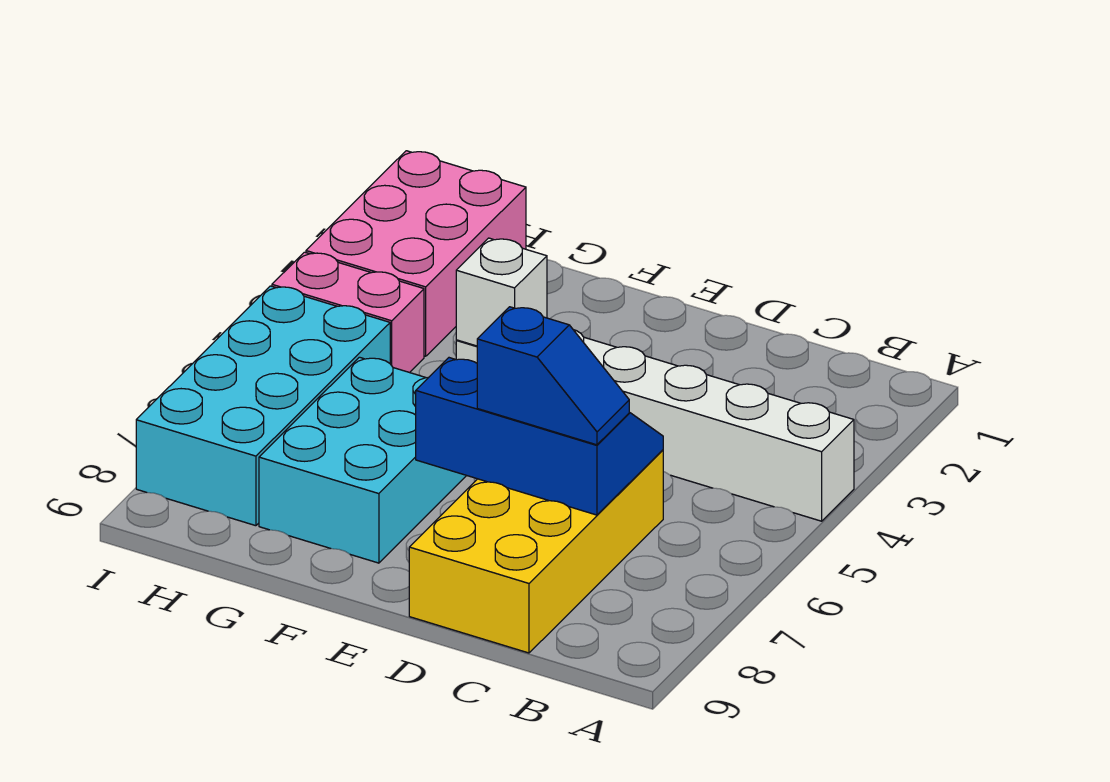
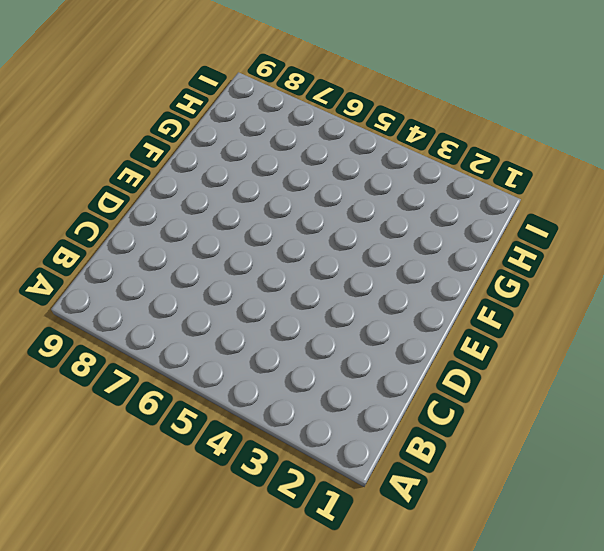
none -> white 1x6 brick [456,330,854,521]
none -> yellow 2x4 brick [409,450,663,653]

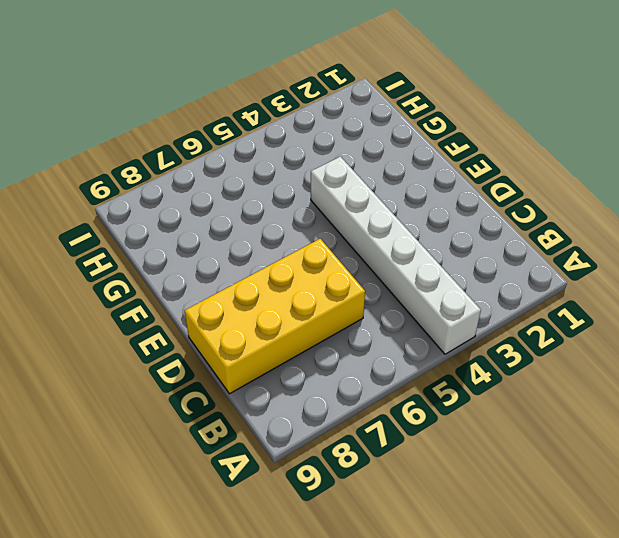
none -> cyan 2x3 brick [259,357,466,563]
none -> pink 2x3 brick [306,151,526,356]

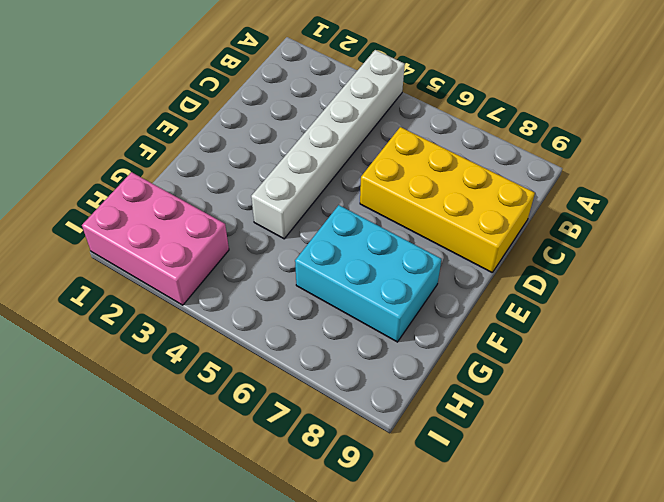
none -> pink 1x2 brick [272,252,424,373]
none -> cyan 2x4 brick [136,286,390,526]

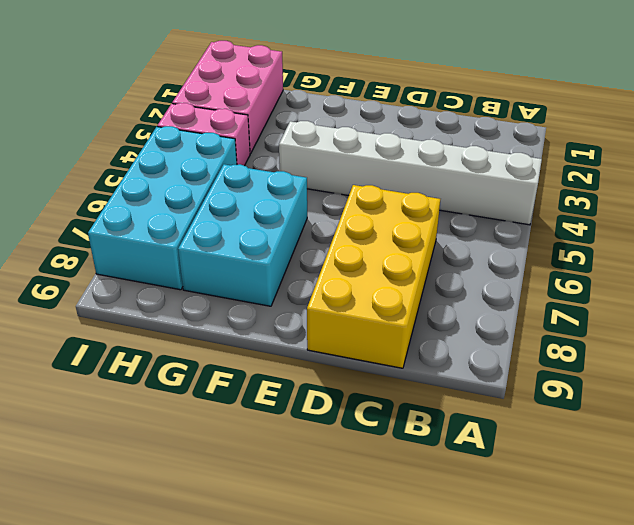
none -> blue 2x3 slope [416,358,663,515]
none -> white 1x1 brick [456,238,547,346]

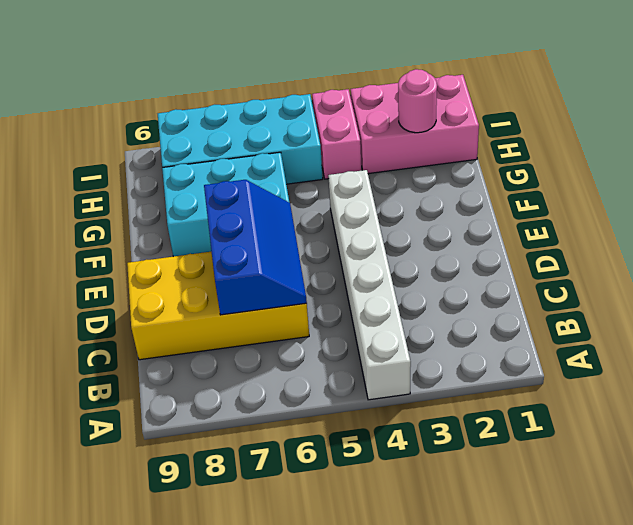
pink 1x1 round brick [398,69,437,133] -> none
none -> white 1x1 brick [456,238,547,346]
none -> blue 1x2 slope [477,307,629,445]

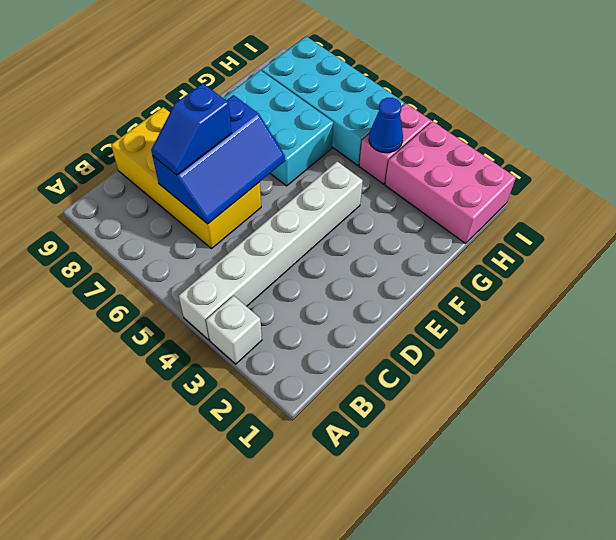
white 1x1 brick [206,296,262,364] -> white 1x1 brick moved to [456,238,547,346]
blue 1x1 cone [369,98,403,153] -> none

